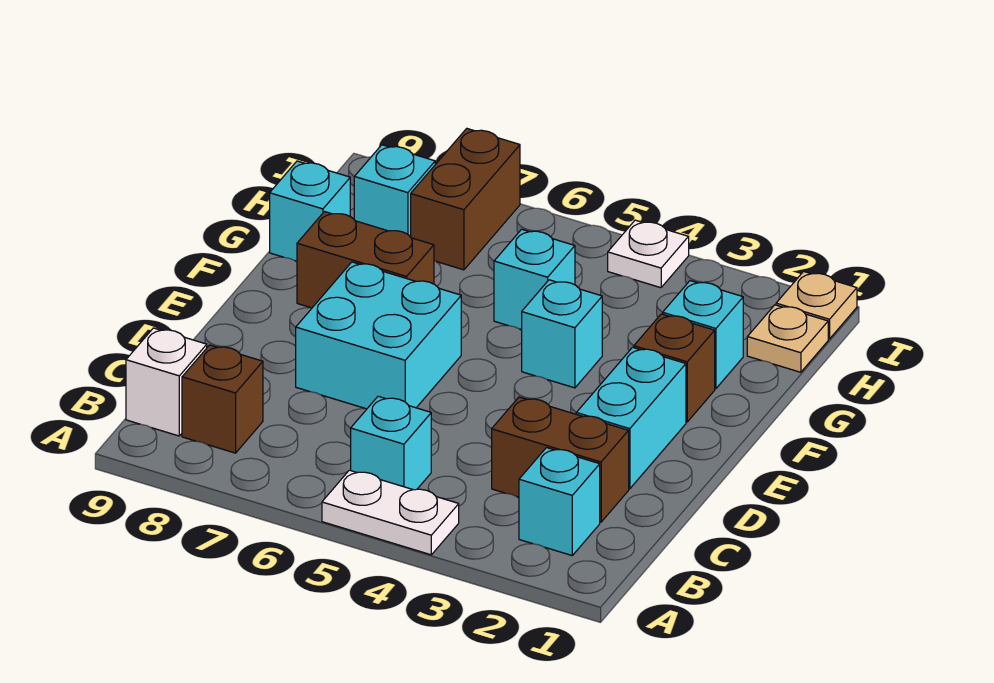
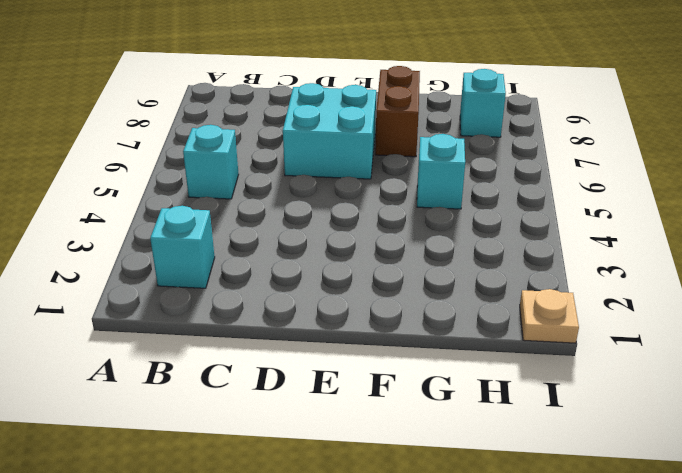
none -> white 1x2 plate [322,470,459,555]
none -> brown 1x1 brick [182,345,263,453]
none -> white 1x1 brick [126,328,207,436]

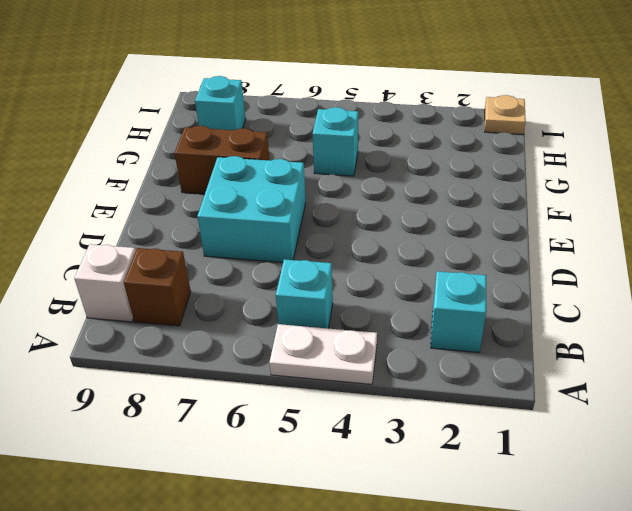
none -> brown 1x2 brick [492,397,629,522]
none -> cyan 1x2 brick [576,347,686,489]
none -> brown 1x1 brick [634,314,715,422]

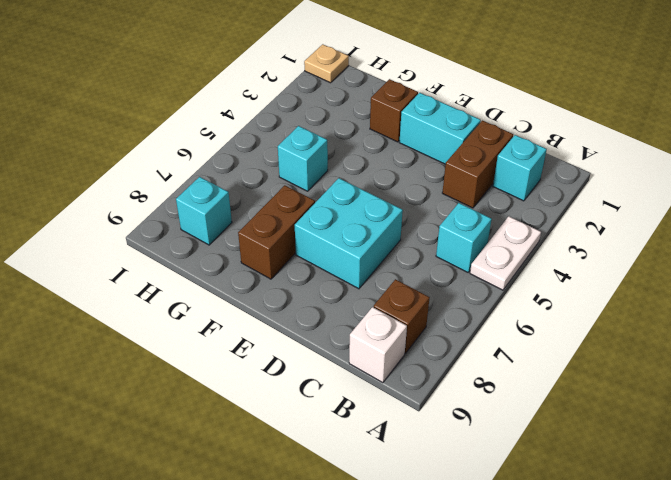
none -> cyan 1x1 brick [522,280,602,388]
none -> cyan 1x1 brick [663,281,743,389]
none -> cyan 1x1 brick [270,161,350,261]

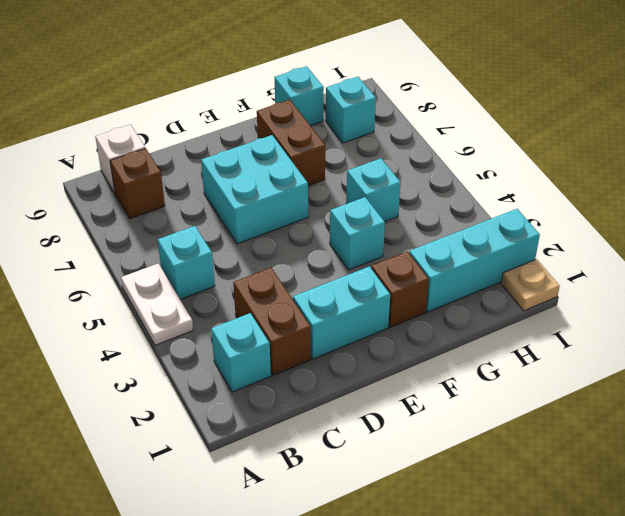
cyan 1x3 brick [409,209,540,312] -> cyan 1x1 brick [663,281,743,389]
none -> tan 1x1 plate [747,305,828,372]
none -> brown 1x2 brick [411,129,520,270]
none -> white 1x1 plate [608,220,689,288]

